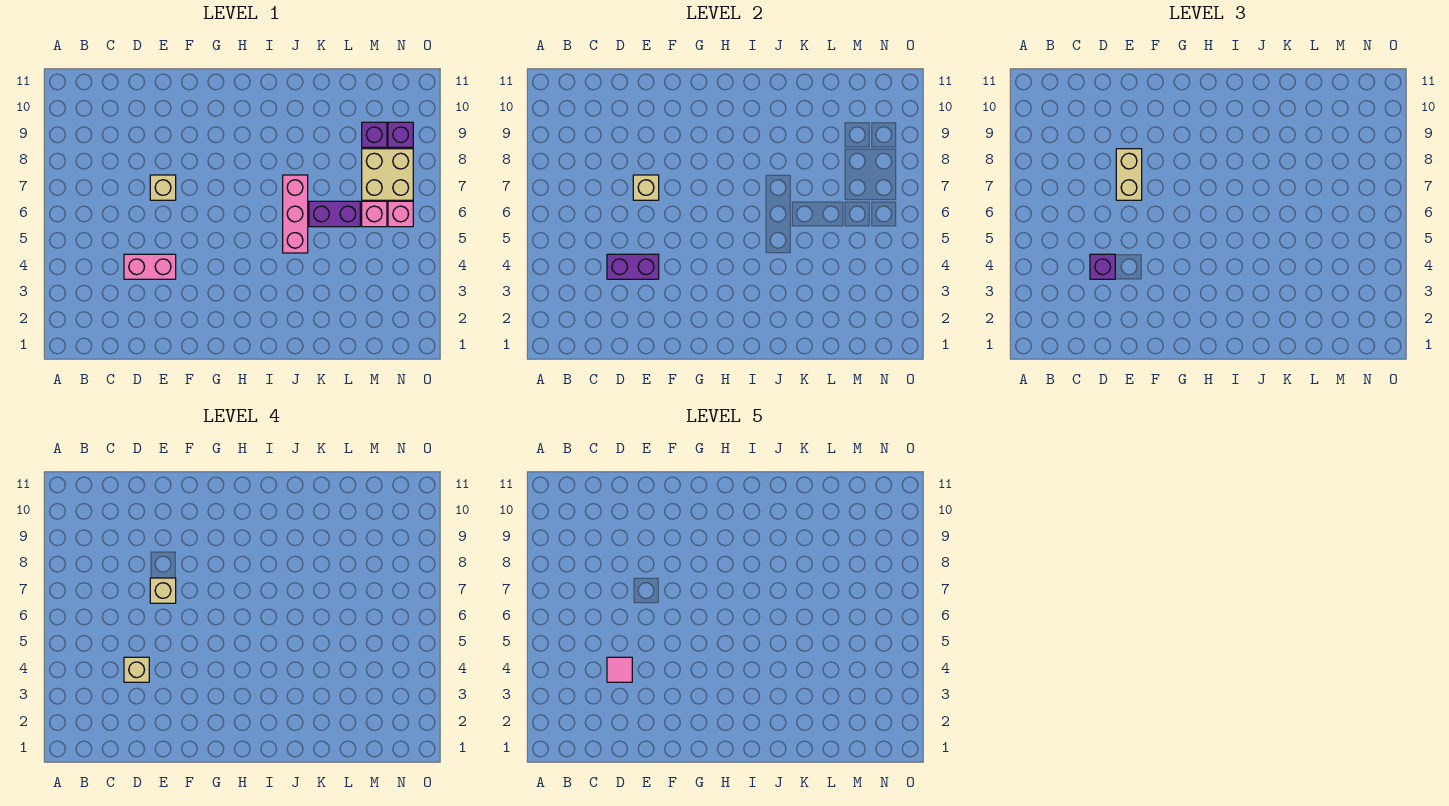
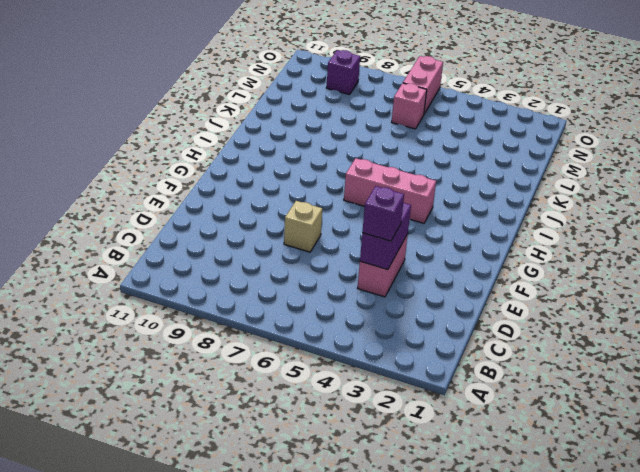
pink 1x3 brick [344,158,436,223] -> pink 1x3 brick moved to [283,175,308,253]
pink 1x2 brick [403,56,443,114] -> pink 1x1 brick [388,201,413,227]
none -> purple 1x2 brick [309,201,360,227]
none -> tan 2x2 brick [362,149,413,200]
none -> purple 1x1 brick [362,122,387,147]

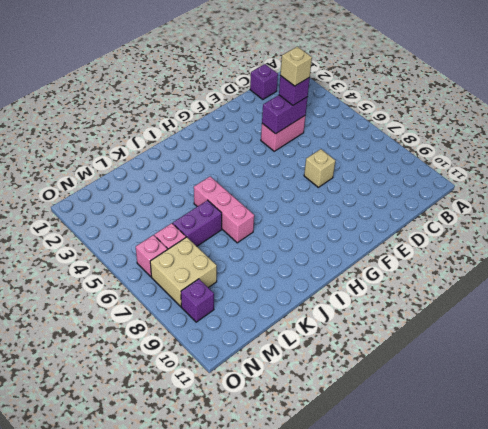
purple 1x1 brick [250,64,278,99] -> purple 1x1 brick moved to [362,122,387,147]
none -> tan 1x1 brick [633,175,659,200]
none -> tan 1x2 brick [1116,149,1142,200]
none -> tan 1x1 brick [150,578,176,603]

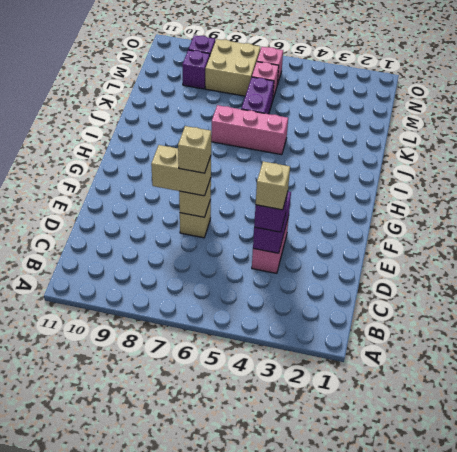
none -> pink 1x1 tile [607,657,632,682]

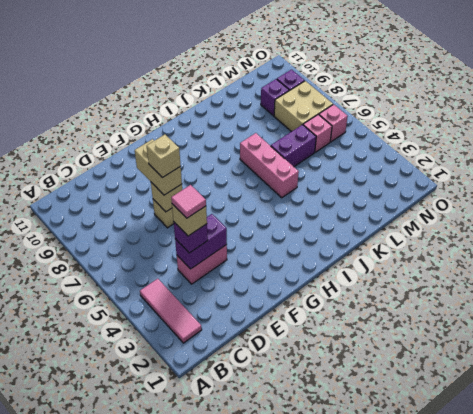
pink 1x3 tile [140,279,202,343] -> none

